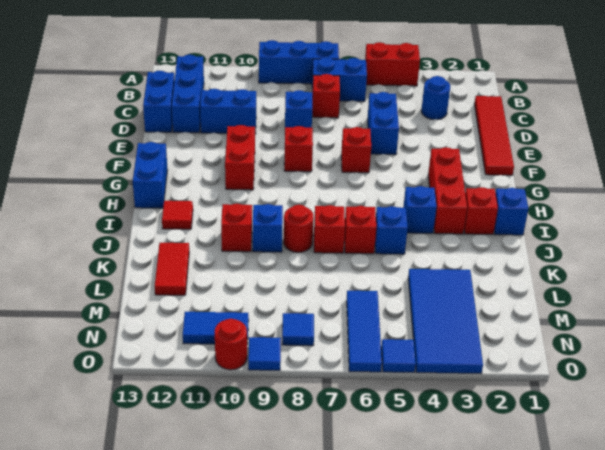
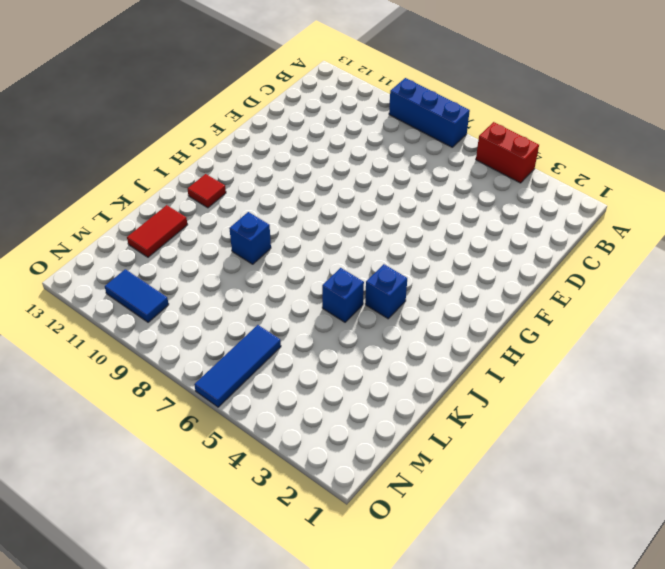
none -> blue 1x2 brick [312,57,367,101]
none -> blue 1x3 brick [172,55,204,133]
none -> red 1x4 tile [474,96,514,175]
none -> blue 1x1 round brick [421,76,450,120]

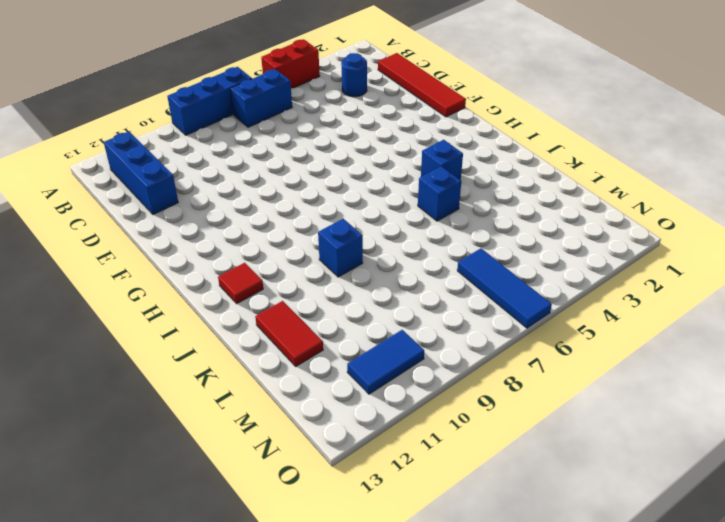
none -> red 1x1 brick [312,74,340,118]
none -> blue 1x2 brick [143,71,175,132]
none -> blue 1x2 brick [367,92,399,155]
none -> blue 1x1 brick [285,90,312,128]

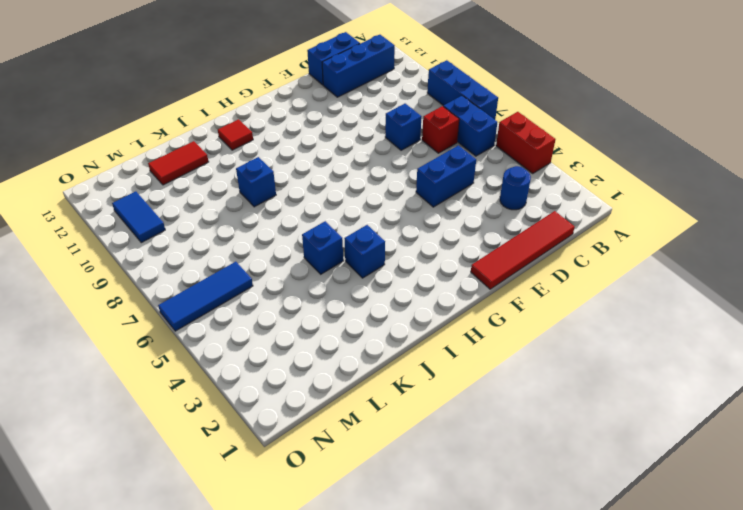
none -> blue 1x2 brick [200,89,256,134]
none -> red 1x1 brick [341,127,371,173]
none -> red 1x1 brick [284,126,313,172]
none -> red 1x2 brick [225,125,255,190]

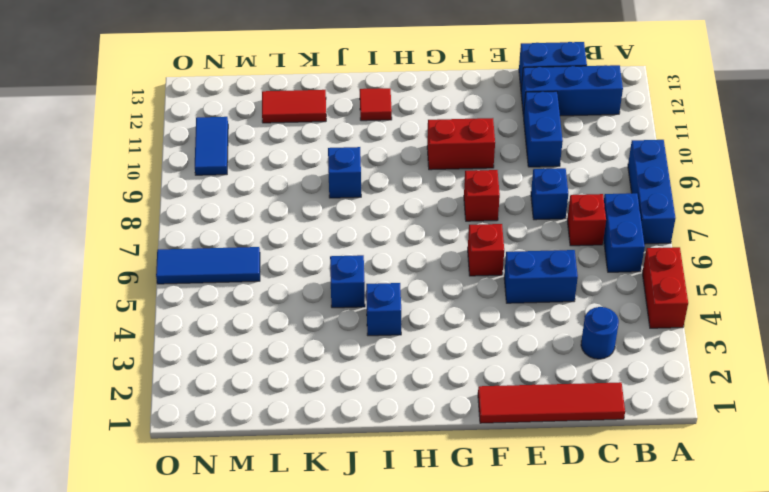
none -> red 1x3 brick [428,147,467,234]
none -> blue 1x2 brick [133,142,168,208]
none -> blue 1x1 brick [494,188,528,235]
none -> red 1x1 brick [464,187,498,234]

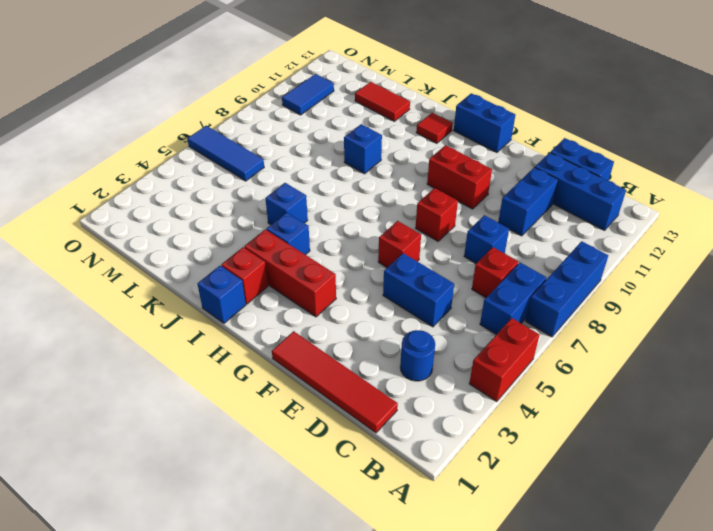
none -> red 1x1 brick [344,206,376,254]
none -> red 1x1 brick [314,205,345,253]
none -> red 1x1 round brick [284,205,314,252]
none -> red 1x1 brick [221,204,252,252]

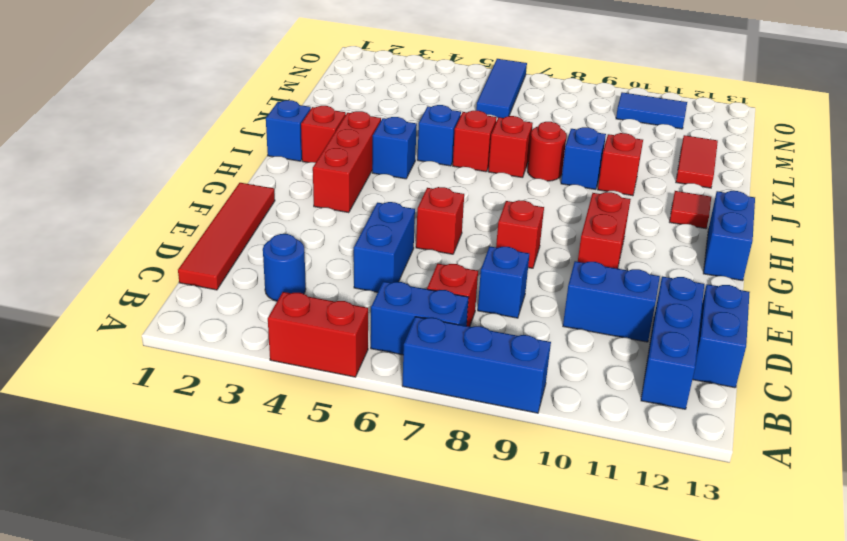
none -> blue 2x4 tile [408,269,483,374]
none -> blue 1x1 tile [282,313,314,346]
none -> blue 1x1 tile [381,339,416,372]
none -> blue 1x1 tile [248,337,281,370]

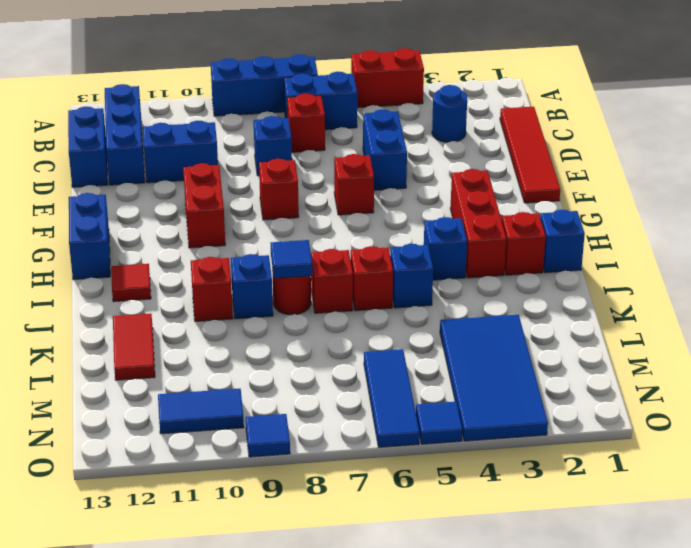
blue 1x1 tile [271,240,312,278] -> blue 1x1 tile moved to [282,313,314,346]
none -> red 1x1 round brick [215,319,247,370]

